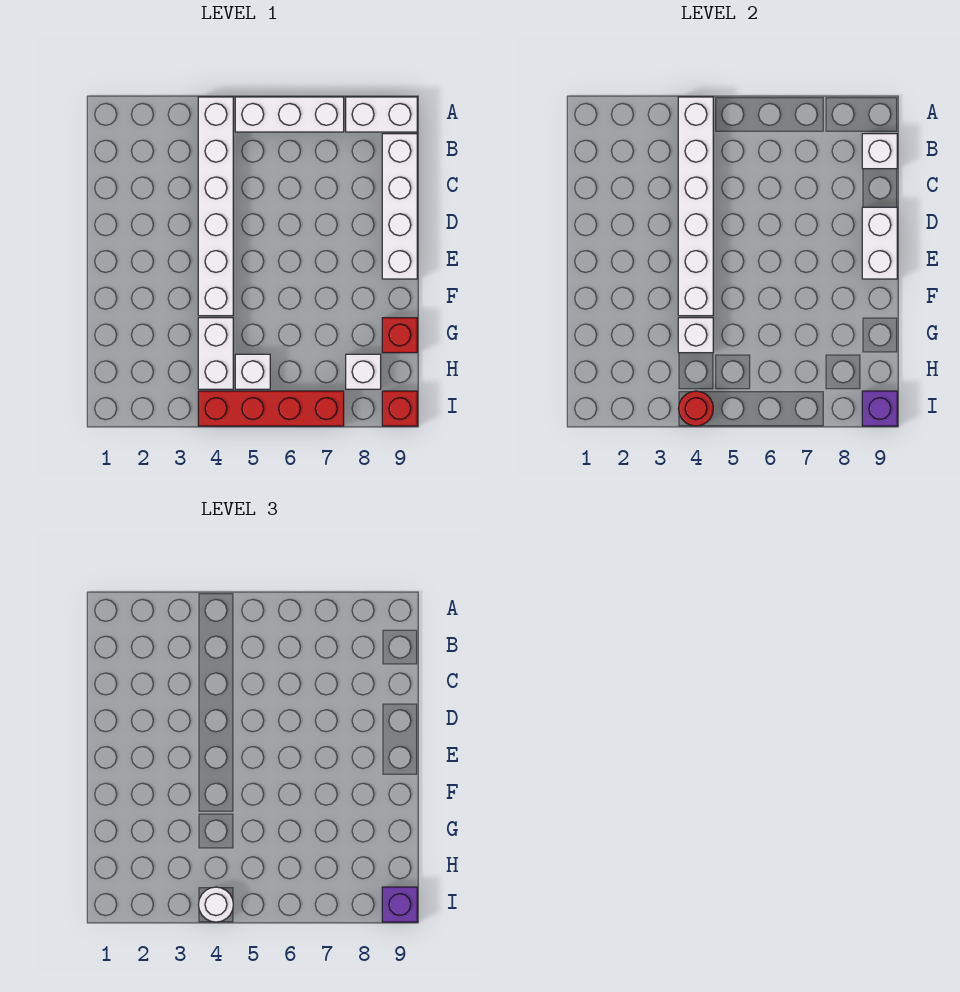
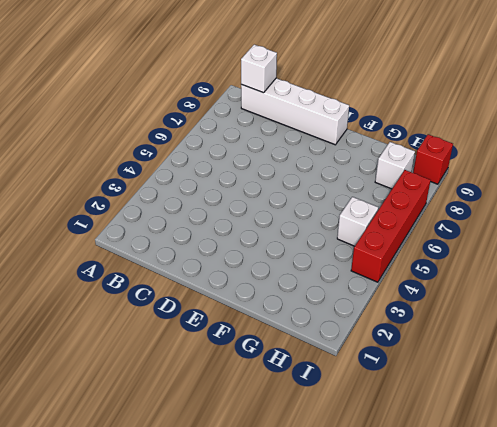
none -> white 1x6 brick [198,97,233,316]
none -> white 1x3 brick [235,97,344,132]
none -> white 1x2 brick [346,97,417,132]

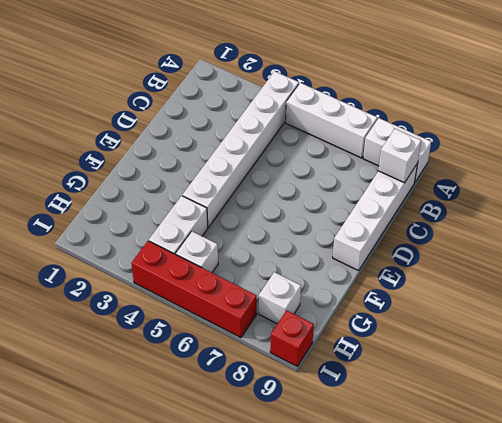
none -> red 1x1 brick [382,318,417,353]
none -> white 1x6 brick [678,97,713,316]
none -> white 1x2 brick [862,207,897,279]

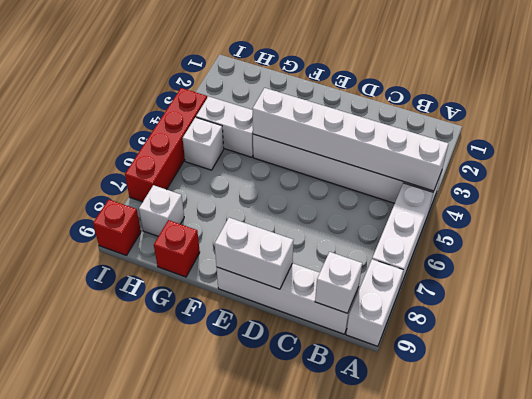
none -> white 1x1 brick [678,318,713,353]
none -> red 1x1 round brick [679,391,713,426]
none -> purple 1x1 brick [862,391,897,426]

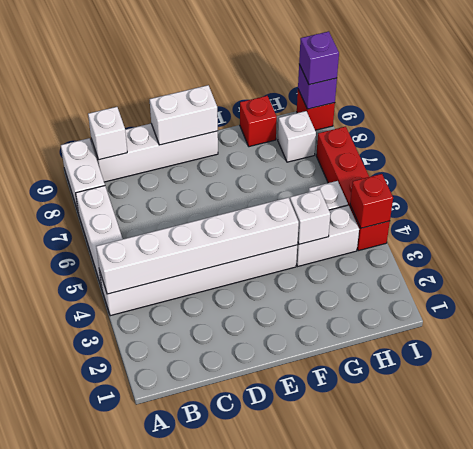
red 1x1 brick [350,174,393,228] -> red 1x1 round brick [679,391,713,426]
none -> white 1x1 round brick [199,887,233,922]

